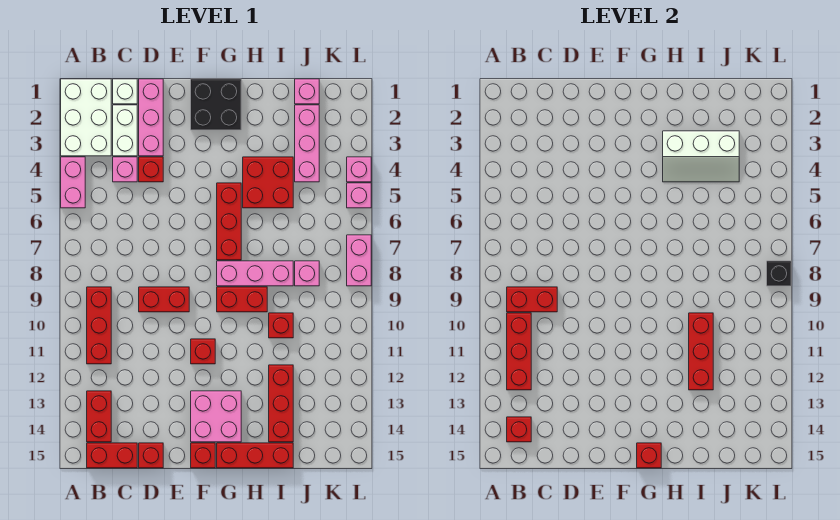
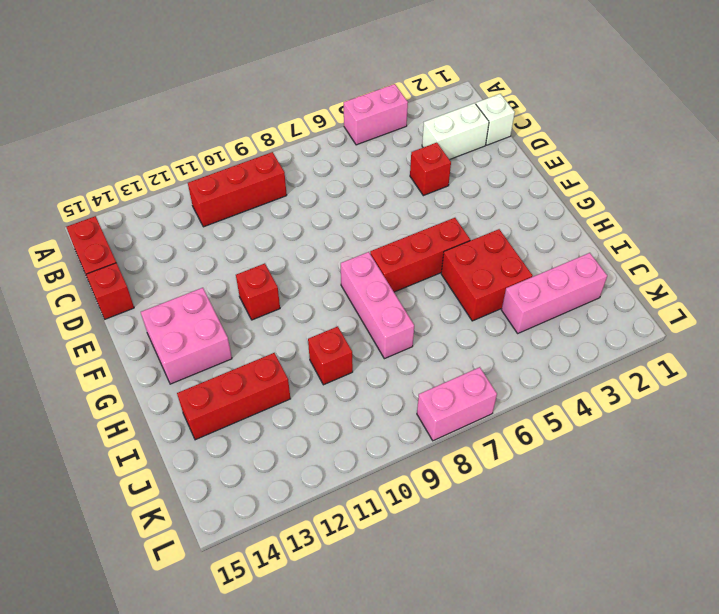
none -> white 2x3 brick [61,79,111,156]
none -> red 1x2 brick [87,391,111,442]
none -> pink 1x1 brick [113,157,137,182]
none -> pink 1x3 brick [139,79,163,156]

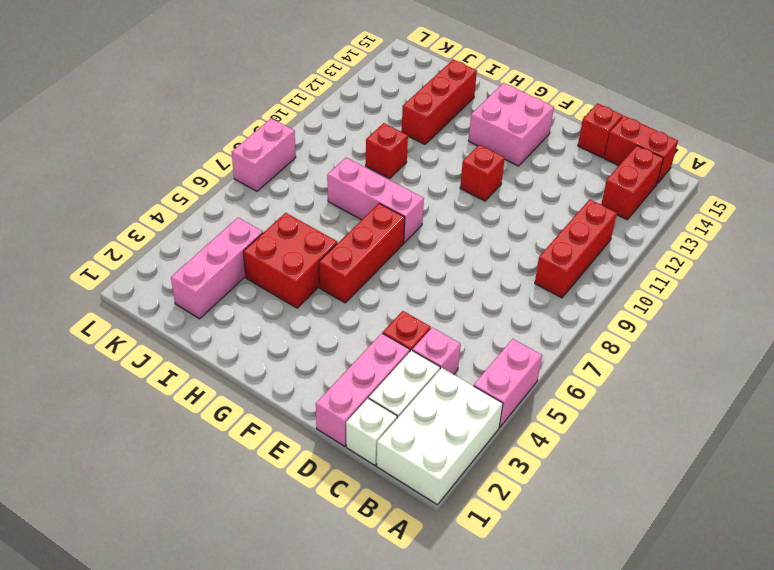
none -> red 1x2 brick [139,287,189,312]
none -> black 2x2 brick [191,79,241,130]
none -> red 1x1 brick [191,443,215,468]
none -> red 1x2 brick [217,287,267,312]

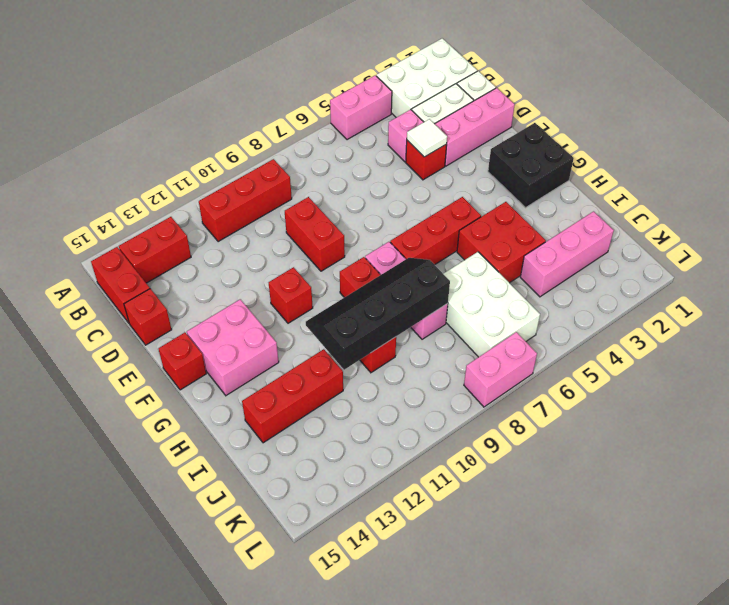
white 1x1 tile [407,119,447,157] -> none
black 2x4 slope [306,258,450,370] -> red 1x3 brick [689,313,713,390]
white 2x3 brick [443,252,540,357] -> none
none -> red 1x3 brick [217,443,293,468]
none -> pink 1x1 brick [295,79,319,104]
none -> pink 1x1 brick [295,261,319,286]
none -> pink 1x1 brick [347,157,371,182]

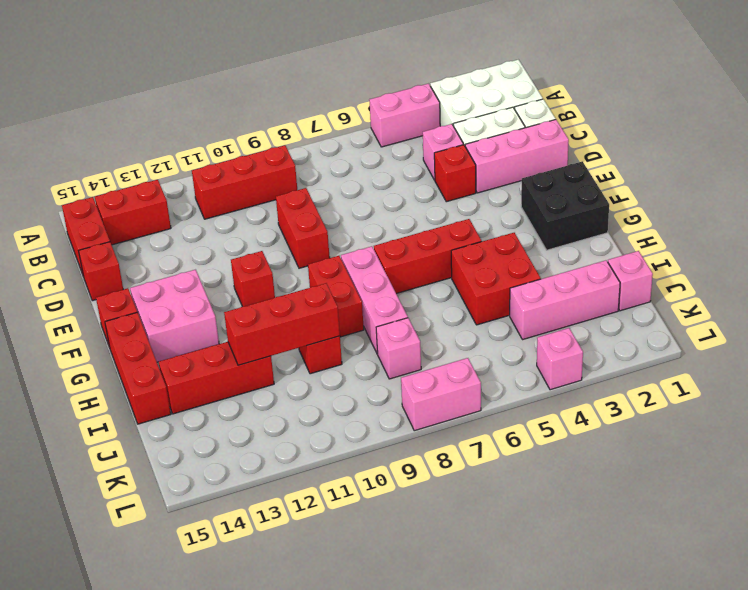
none -> pink 1x1 brick [347,183,371,208]
none -> red 1x2 brick [507,287,557,312]
none -> red 1x3 brick [507,313,531,390]
none -> red 1x1 brick [507,417,531,442]

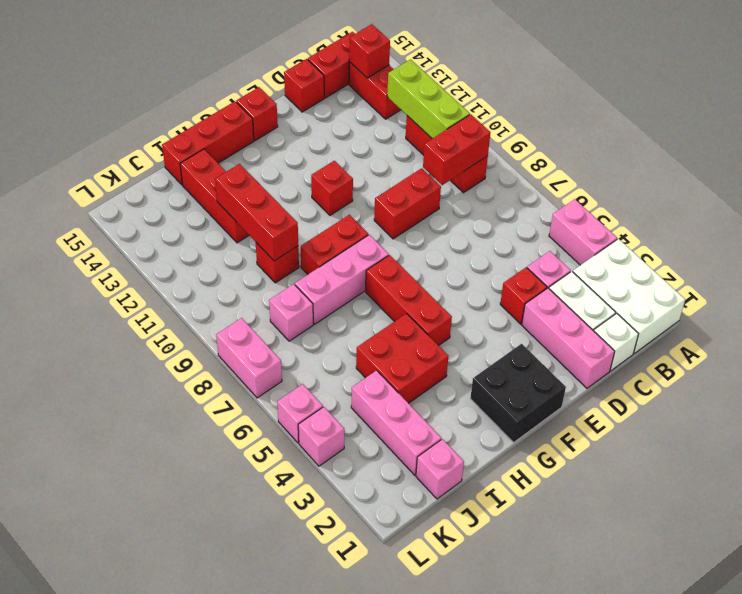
lime 1x3 brick [387,59,470,139] -> red 1x3 brick [507,313,531,390]
none -> pink 2x2 brick [191,391,241,442]
none -> red 1x1 brick [637,443,661,468]
none -> white 2x3 slope [663,131,739,182]
none -> black 1x1 brick [767,261,791,286]

